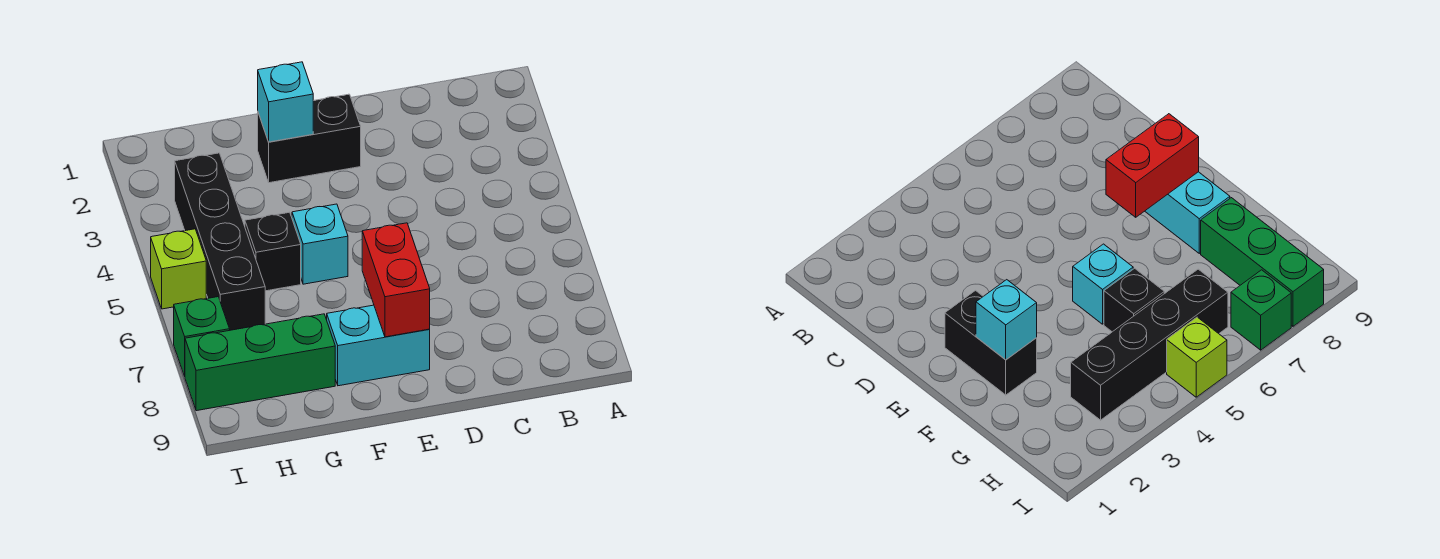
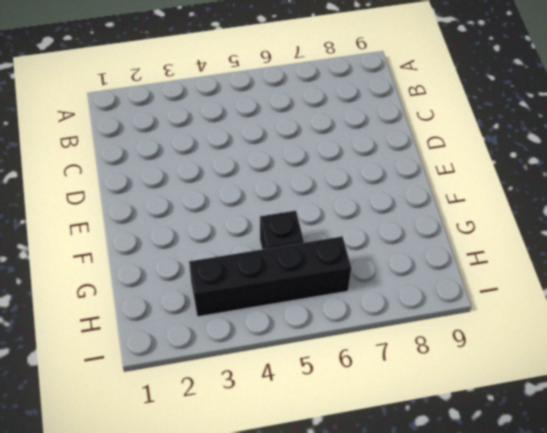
none -> black 1x2 brick [258,94,361,183]
none -> cyan 1x2 brick [327,305,430,386]

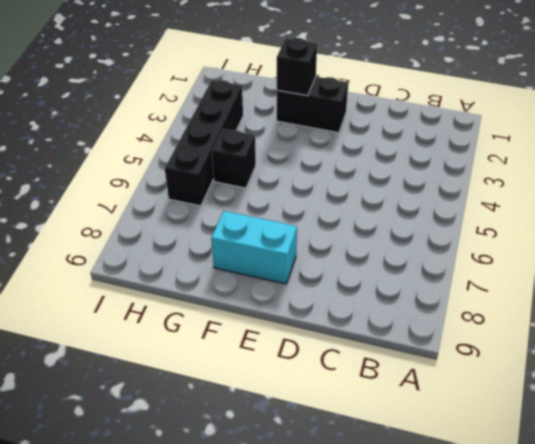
black 1x1 brick [277,38,317,96] -> cyan 1x1 brick [258,62,313,142]
none -> cyan 1x1 brick [292,204,348,284]
none -> green 1x3 brick [185,314,335,411]

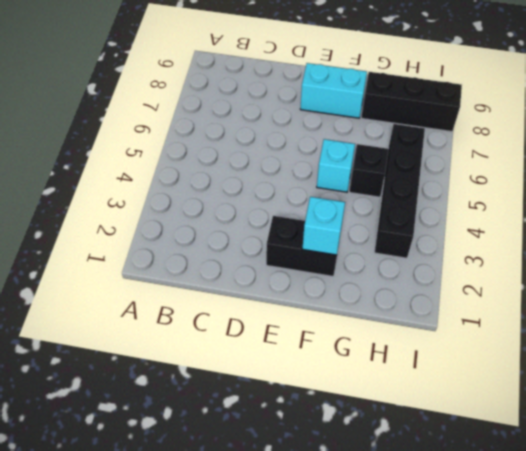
black 1x3 brick [361,72,462,132] -> green 1x3 brick [185,314,335,411]
none -> lime 1x1 brick [151,229,206,309]
none -> green 1x1 brick [174,297,230,376]

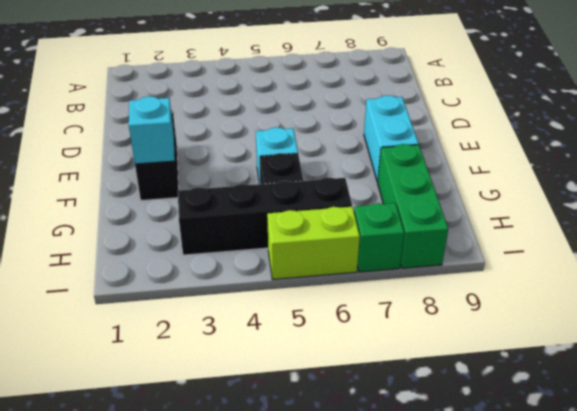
lime 1x2 brick [267,207,360,280] -> lime 1x1 brick [151,229,206,309]
none -> red 1x2 brick [362,223,430,337]

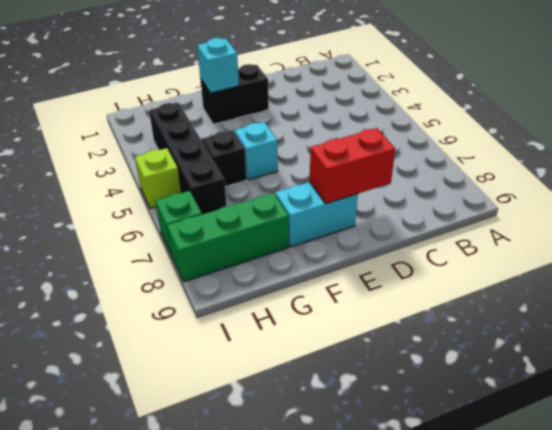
red 1x2 brick [310,128,395,204] -> red 1x2 brick turned to [362,223,430,337]

